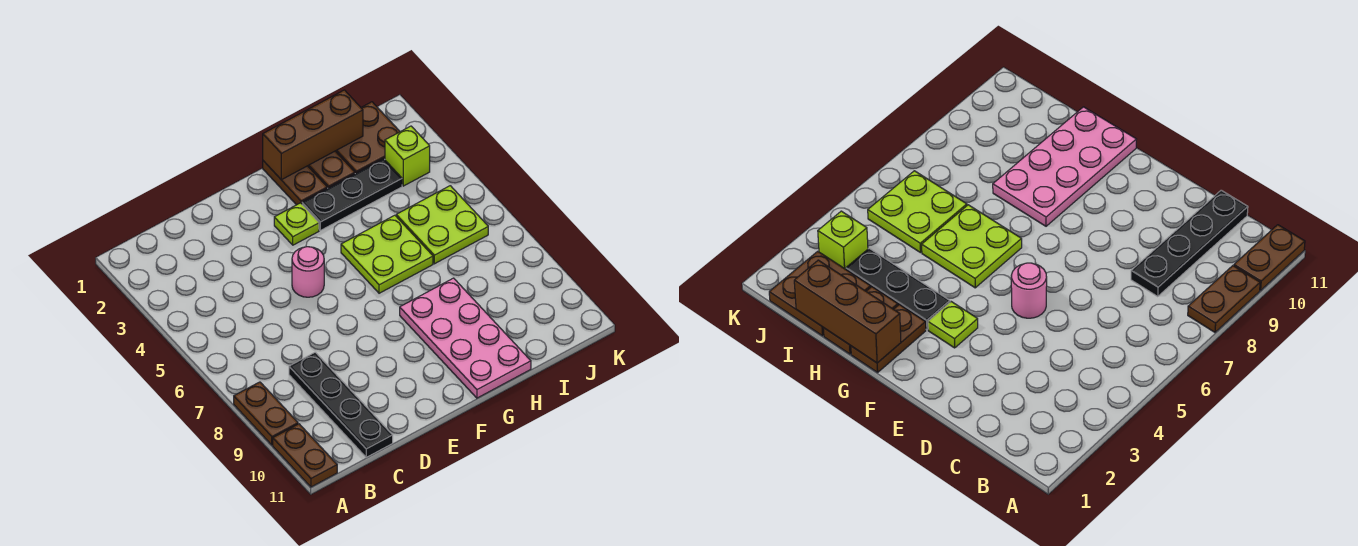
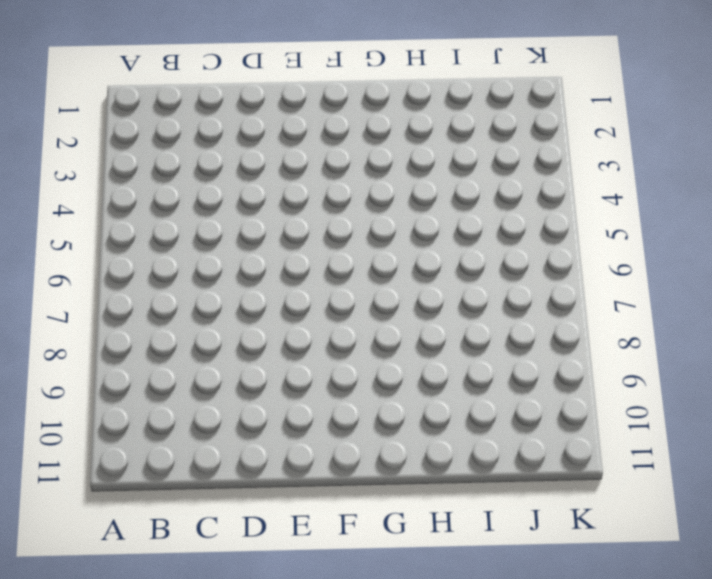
none -> brown 1x2 plate [234,382,298,445]
none -> brown 1x2 plate [273,424,337,487]
none -> black 1x4 plate [289,352,393,457]

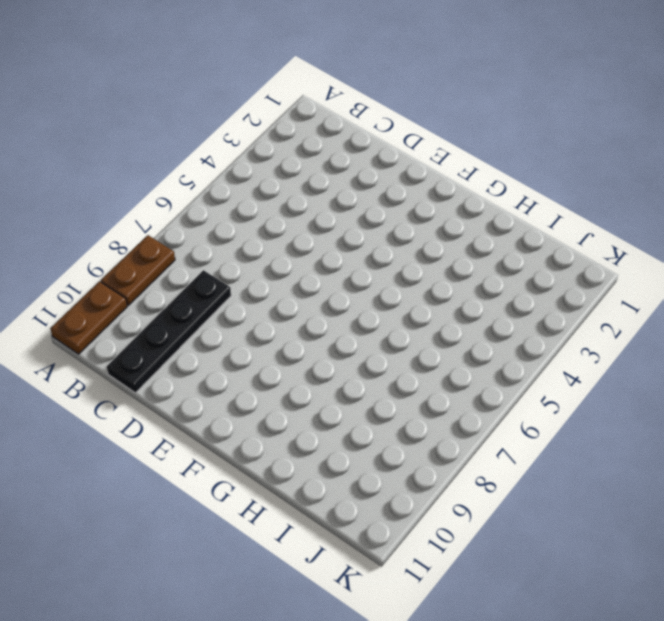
none -> pink 1x1 round brick [292,247,324,297]
none -> lime 1x1 plate [274,203,319,245]
none -> brown 1x2 plate [263,161,327,205]

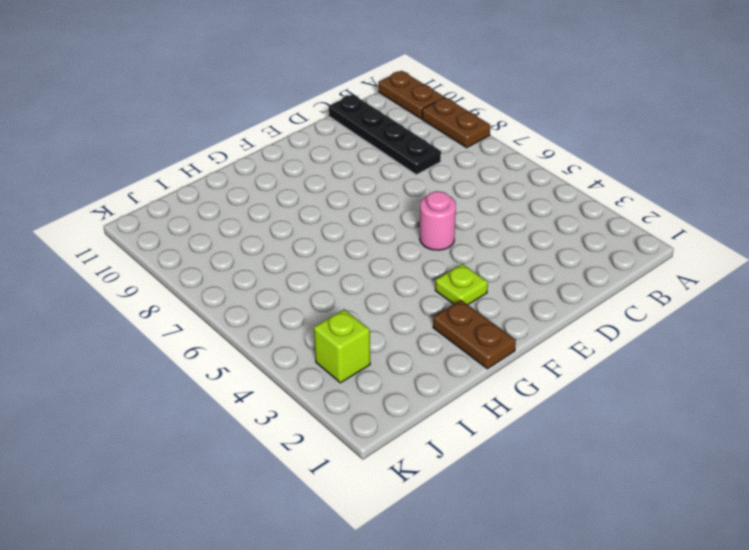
none -> black 1x3 plate [302,159,402,230]
none -> lime 2x2 plate [341,215,433,293]
none -> pink 2x4 plate [400,278,531,398]

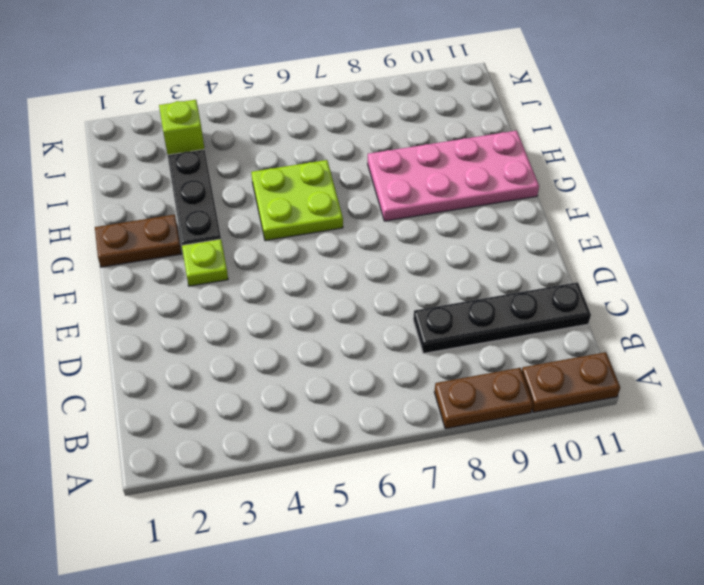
none -> pink 1x1 round brick [292,247,324,297]
none -> brown 1x2 plate [308,151,355,188]
none -> brown 2x2 plate [336,102,400,173]

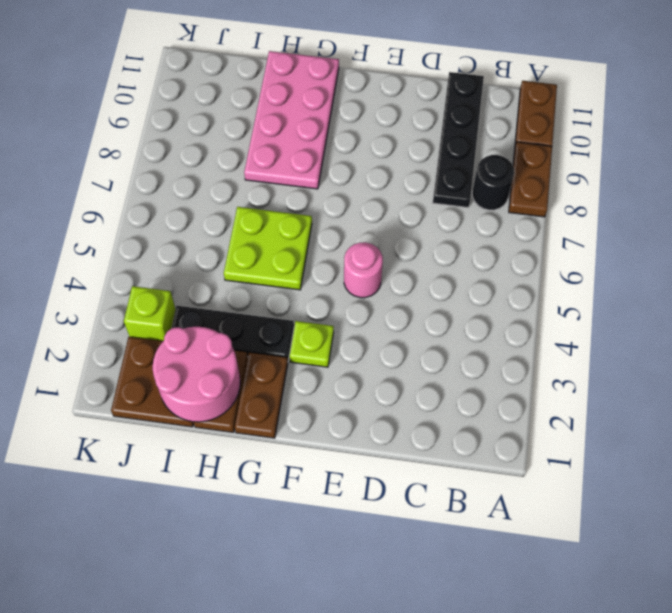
black 1x1 round brick [472,155,514,210] -> none
pink 2x2 round brick [153,327,240,422] -> brown 1x3 brick [263,90,363,180]
none -> lime 2x2 plate [396,186,488,264]

